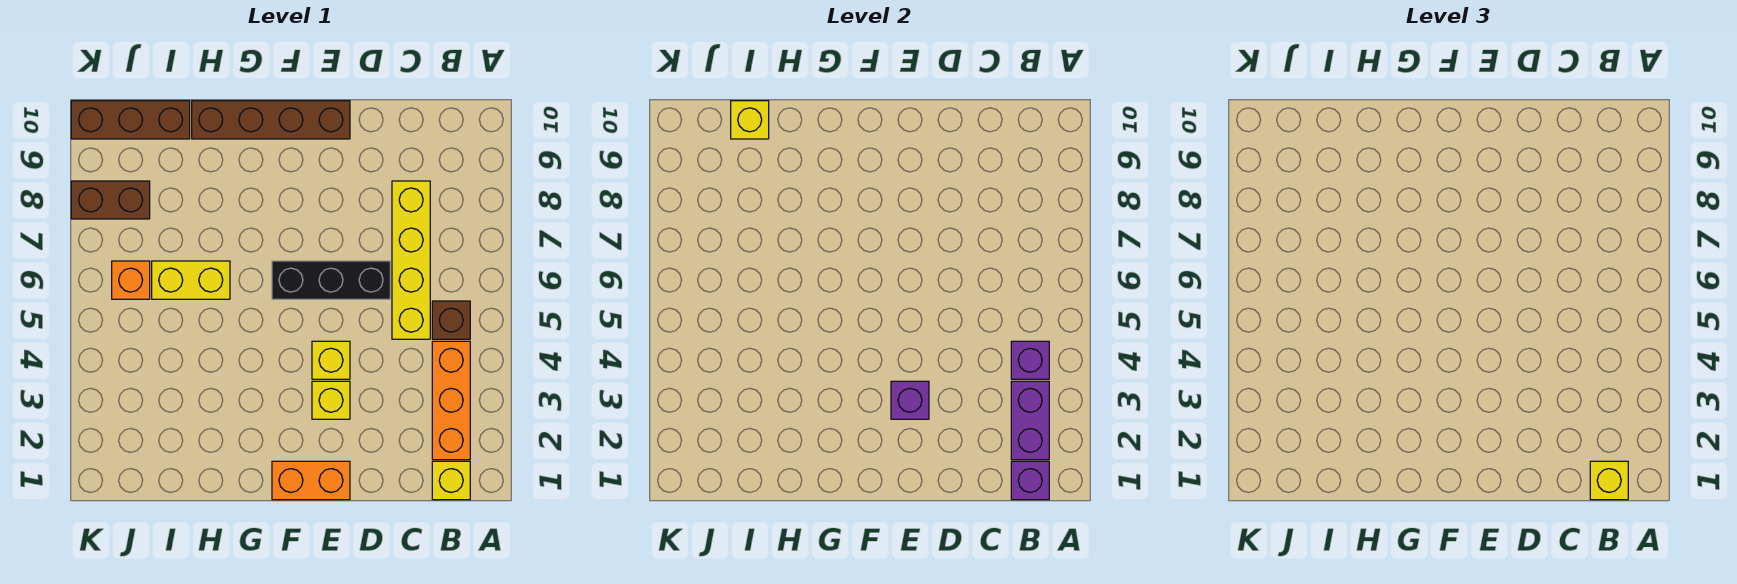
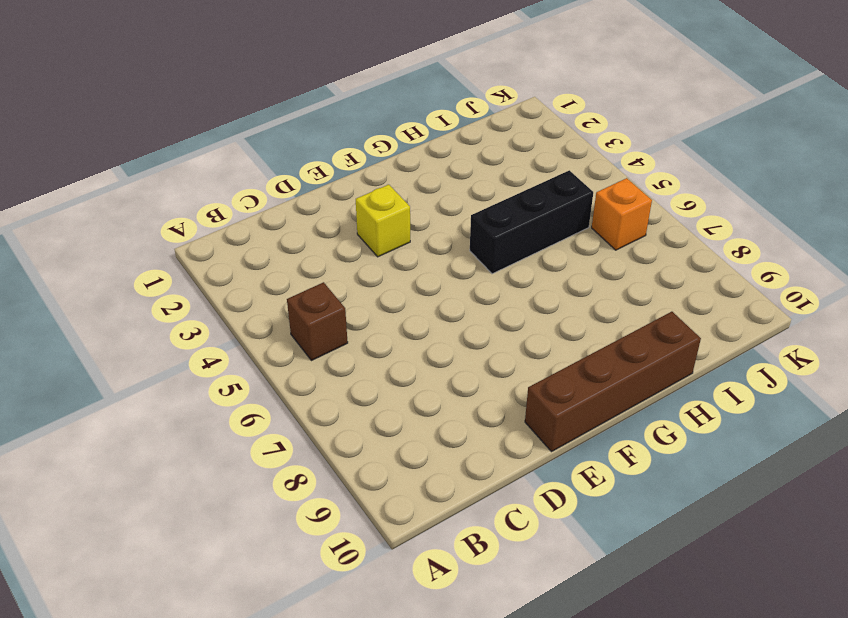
black 1x3 brick [470,170,593,274] -> black 1x3 brick moved to [272,261,390,299]
none -> yellow 1x1 brick [432,461,470,500]
none -> orange 1x3 brick [432,341,470,460]
none -> yellow 1x4 brick [392,181,430,339]

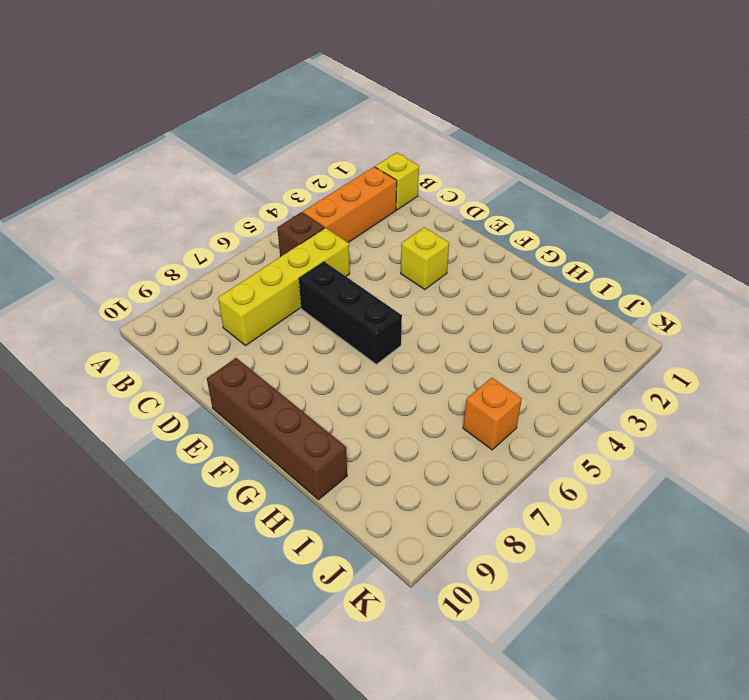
none -> orange 1x2 brick [272,461,350,500]
none -> yellow 1x1 brick [312,341,350,379]
none -> yellow 1x2 brick [152,261,230,299]

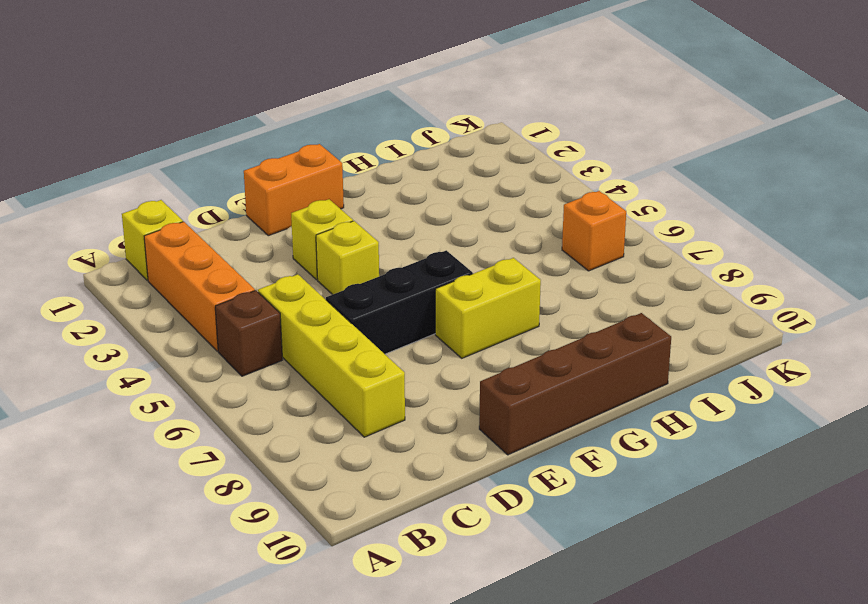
yellow 1x2 brick [435,258,541,358] -> yellow 1x2 brick moved to [152,261,230,299]
none -> brown 1x3 brick [71,101,190,139]
none -> brown 1x2 brick [71,181,150,219]
none -> purple 1x1 brick [1011,461,1049,500]

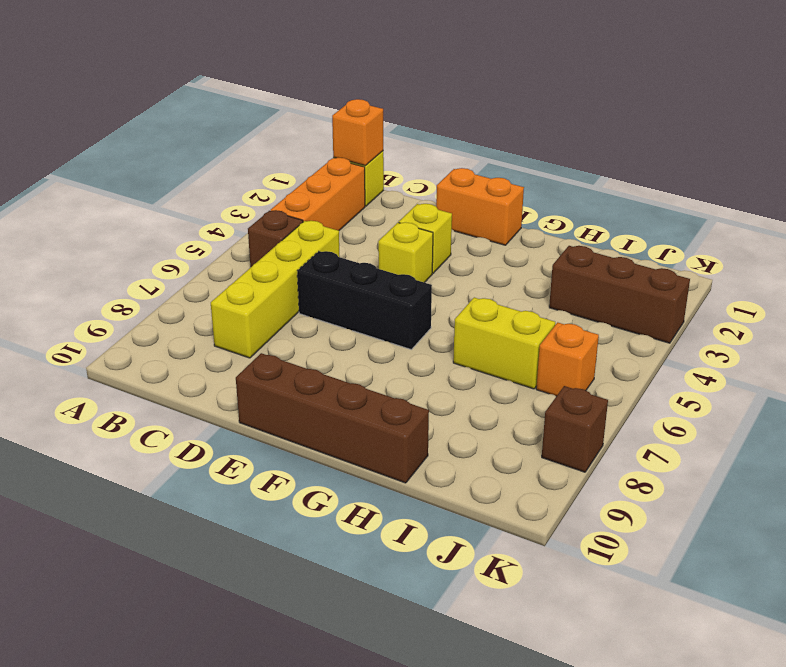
orange 1x1 brick [332,99,383,166] -> purple 1x1 brick [1011,461,1049,500]
brown 1x3 brick [549,246,690,343] -> brown 1x3 brick moved to [71,101,190,139]
brown 1x1 brick [542,386,608,472] -> brown 1x2 brick [71,181,150,219]
none -> purple 1x2 brick [1011,381,1049,460]
none -> purple 1x1 brick [1011,341,1049,379]
none -> purple 1x1 brick [891,381,929,419]

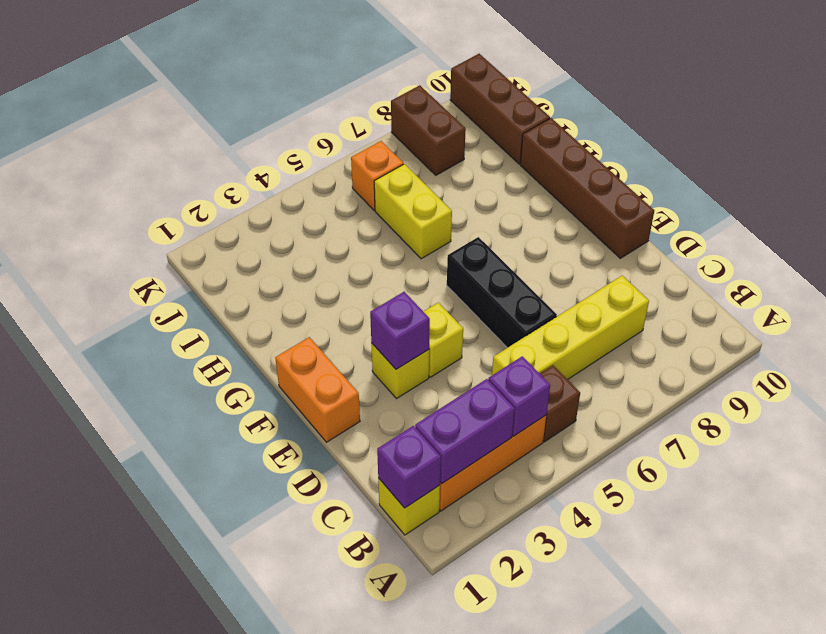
none -> yellow 1x1 brick [731,101,769,139]
none -> yellow 1x1 brick [1590,461,1628,500]

